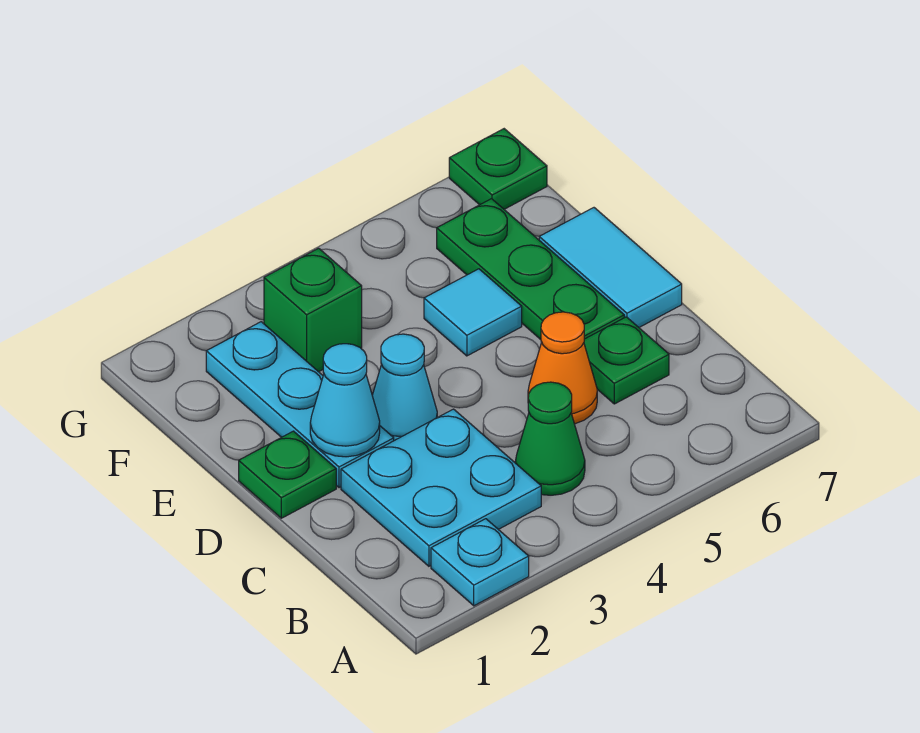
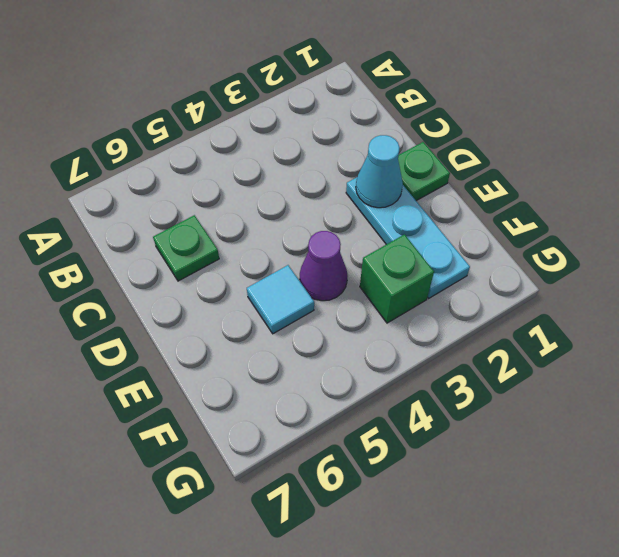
purple 1x1 cone [300,231,347,301] -> none
none -> cyan 1x1 plate [431,519,529,606]
none -> cyan 2x2 plate [341,409,541,566]
none -> green 1x1 cone [515,382,585,495]

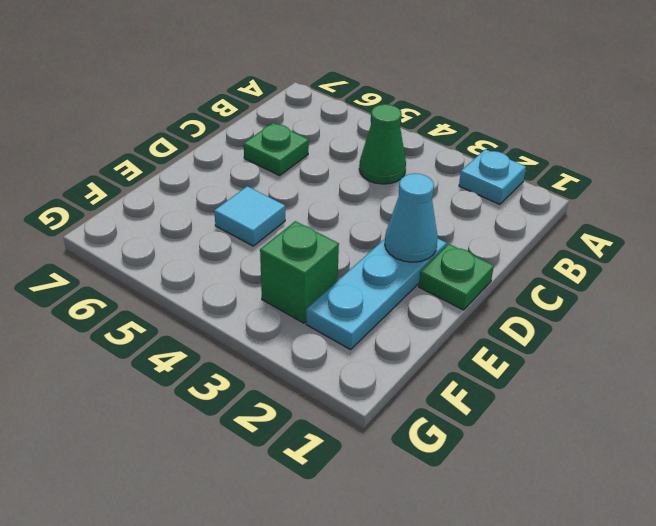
none -> cyan 2x2 plate [341,409,541,566]
none -> orange 1x1 cone [528,312,597,424]
none -> cyan 1x1 cone [372,334,437,441]

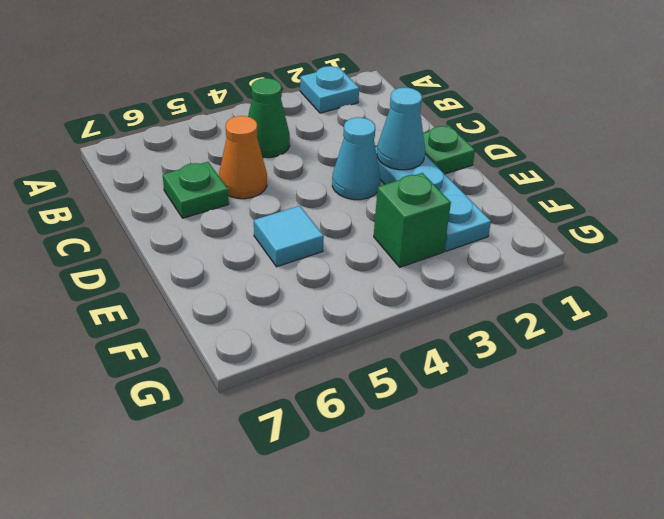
none -> cyan 2x2 plate [341,409,541,566]
none -> green 1x3 plate [437,199,624,339]
none -> cyan 1x2 tile [539,208,682,327]

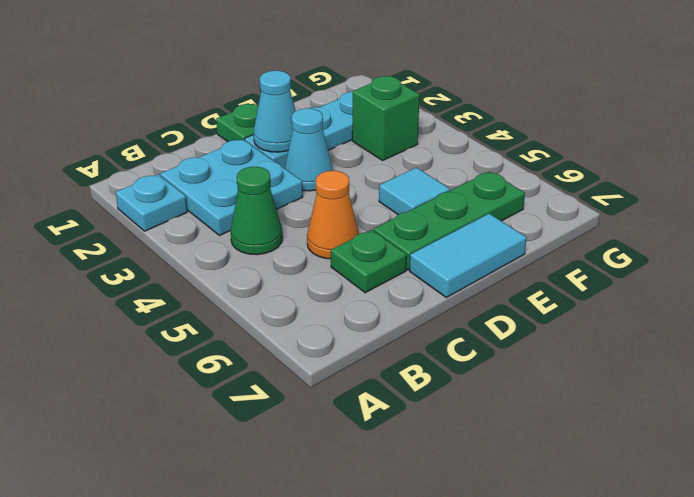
none -> green 1x1 plate [449,129,547,209]

